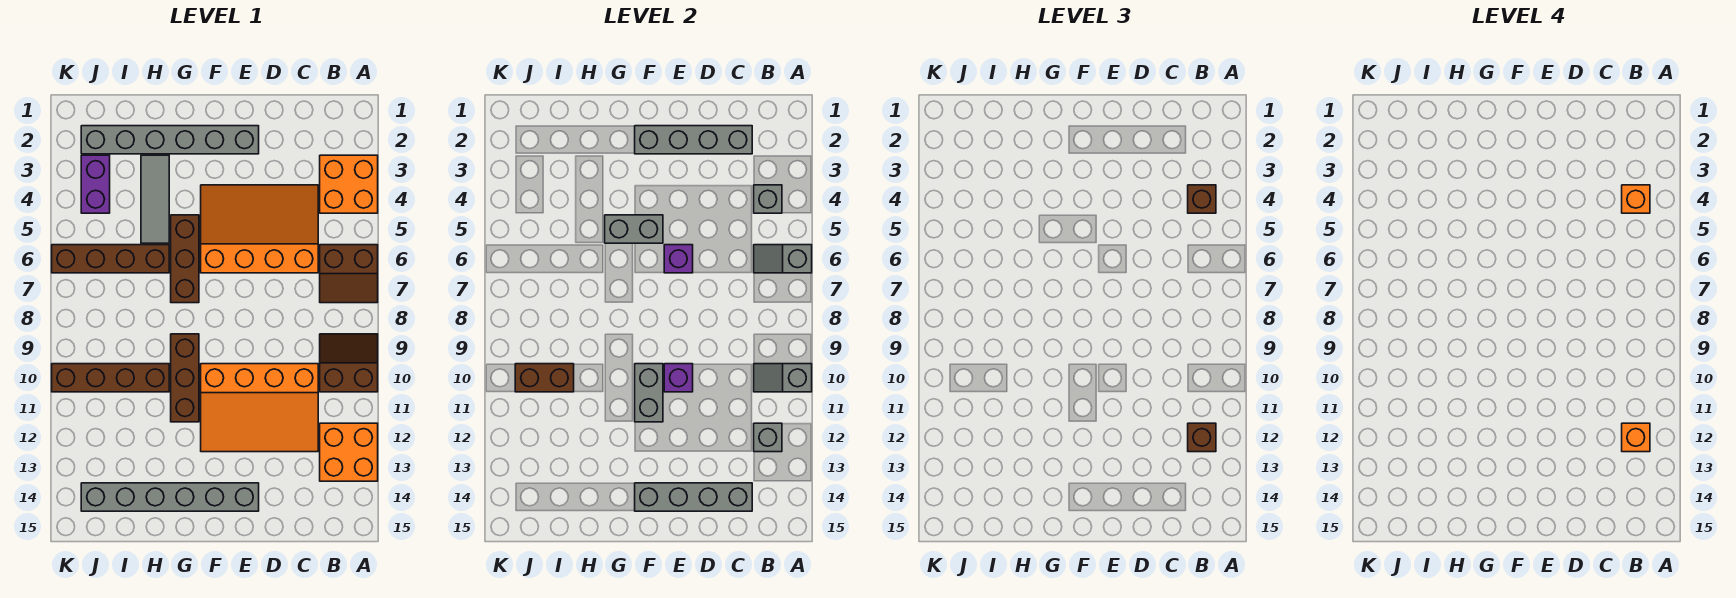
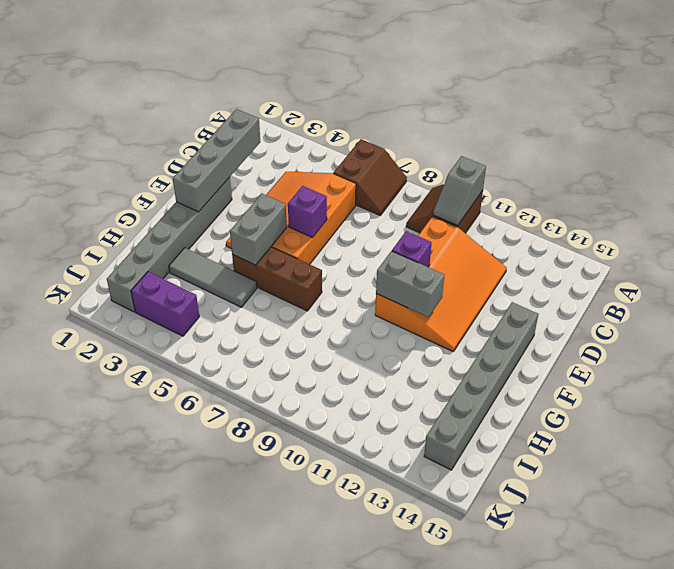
none -> orange 2x2 brick [320,155,378,213]
none -> orange 2x2 brick [320,423,378,481]
none -> brown 1x3 brick [171,334,199,422]

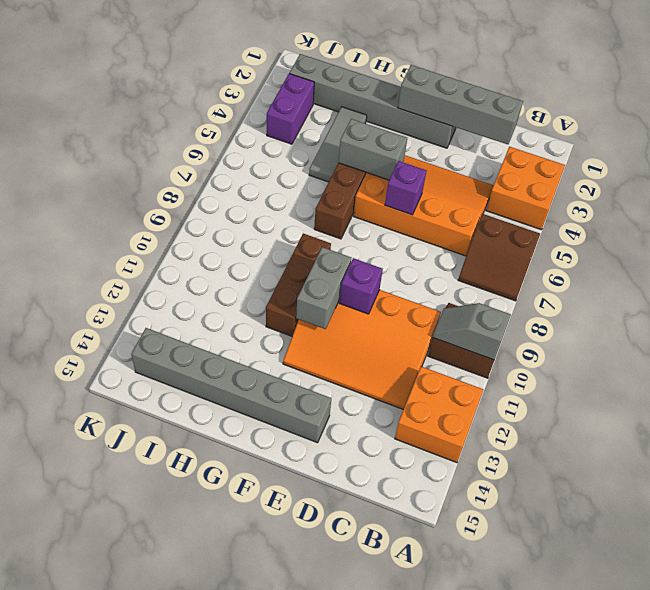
none -> brown 1x4 brick [52,245,169,273]
none -> brown 1x4 brick [52,364,169,392]
none -> grey 1x2 slope [754,245,812,273]

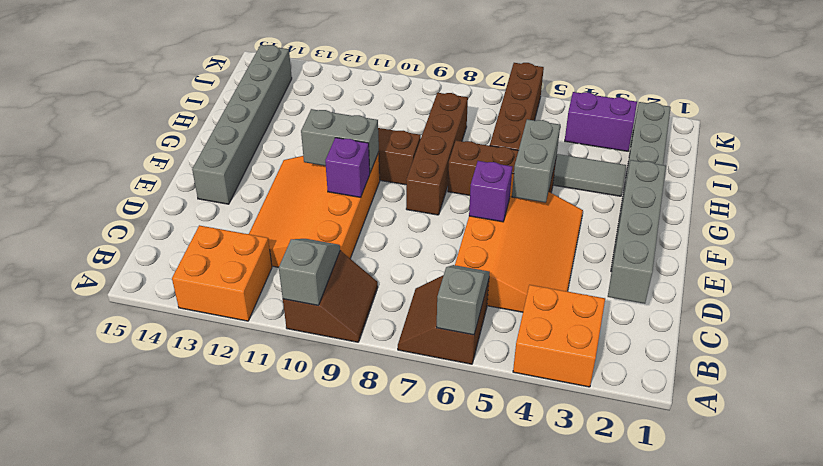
brown 1x4 brick [406,93,468,215] -> brown 1x4 brick moved to [52,364,169,392]
none -> grey 1x1 brick [754,185,782,213]
none -> grey 1x1 brick [754,423,782,452]
none -> grey 1x4 brick [635,483,752,511]

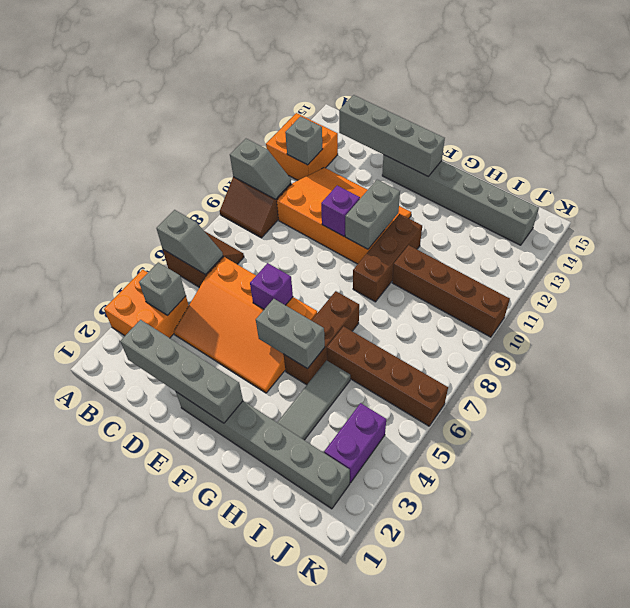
none -> brown 1x2 brick [515,364,574,392]
none -> brown 1x1 brick [1188,185,1216,213]
none -> brown 1x1 brick [1188,423,1216,452]

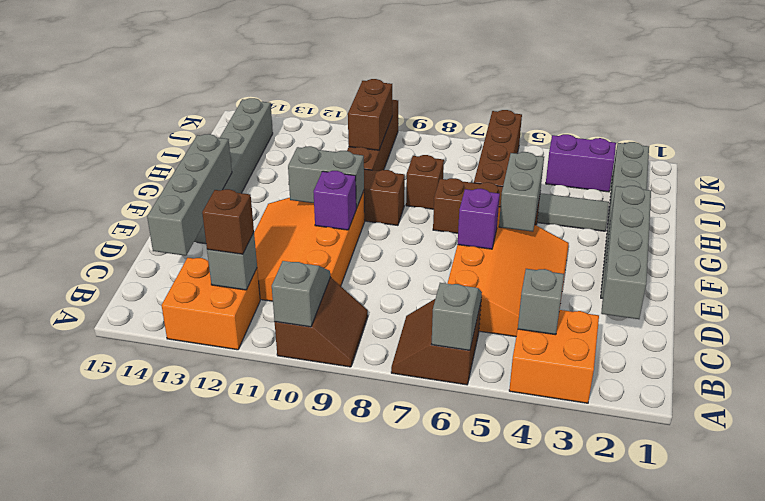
brown 1x1 brick [406,155,444,209] -> brown 1x1 brick moved to [1188,185,1216,213]
none -> orange 1x1 brick [1622,185,1650,213]
none -> orange 1x1 brick [1622,423,1650,452]

